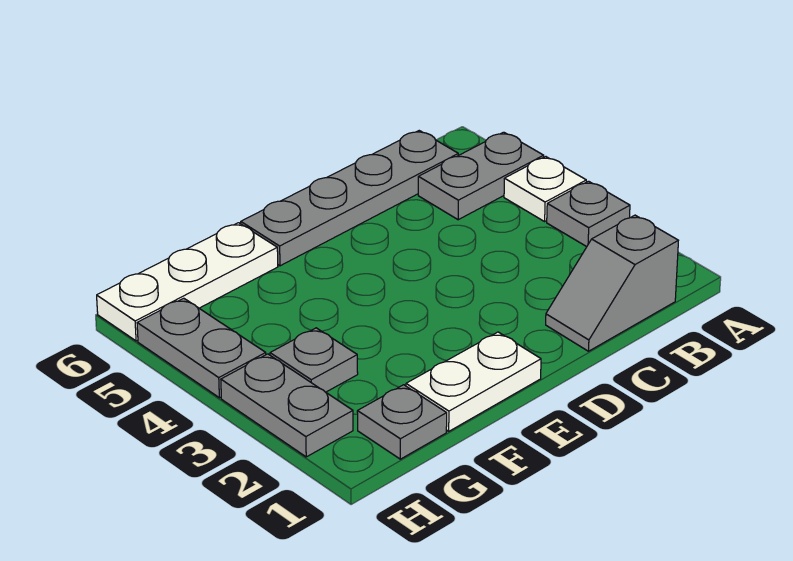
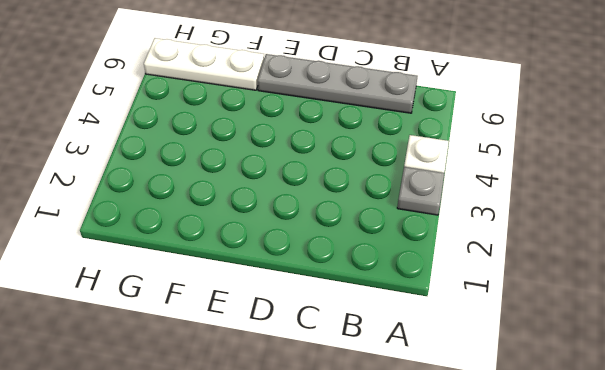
none -> grey 1x2 plate [418,132,544,220]
none -> grey 1x2 slope [546,215,678,351]

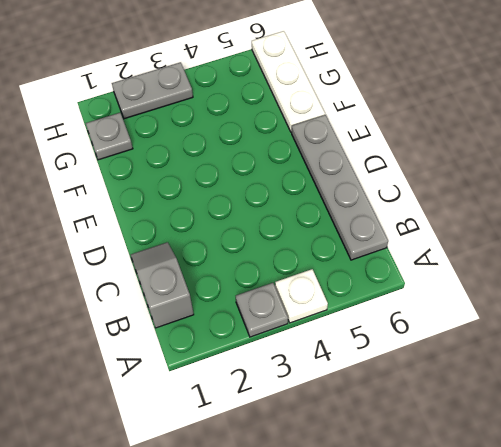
none -> grey 1x2 plate [418,132,544,220]
none -> white 1x2 plate [406,332,541,431]

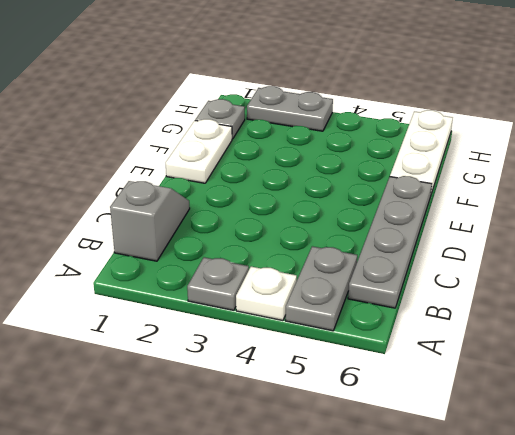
none -> grey 1x1 plate [270,328,358,392]
none -> grey 1x2 plate [137,298,266,398]

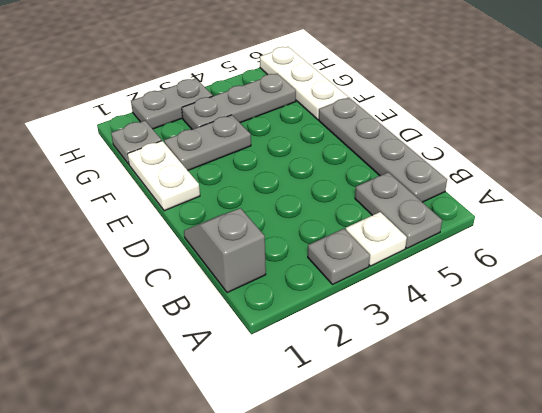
grey 1x2 plate [164,115,251,170] -> grey 1x2 plate moved to [137,298,266,398]
grey 1x3 plate [182,74,296,130] -> grey 1x1 plate [270,328,358,392]

